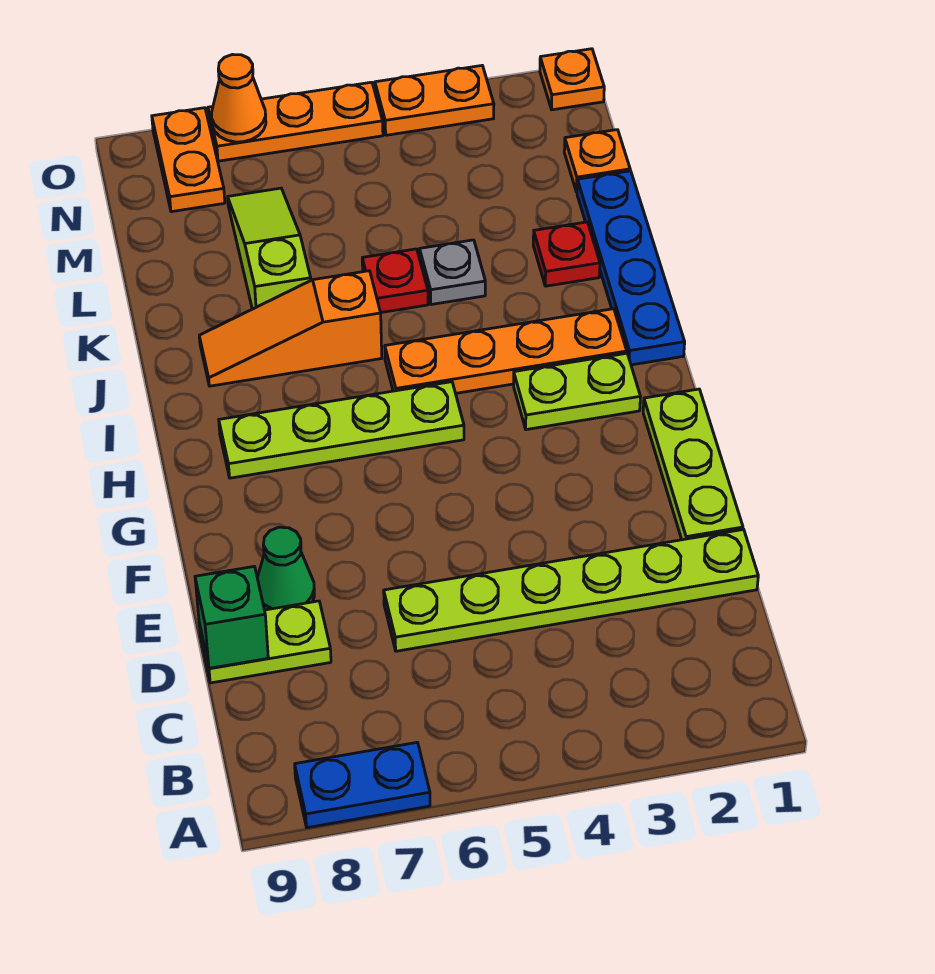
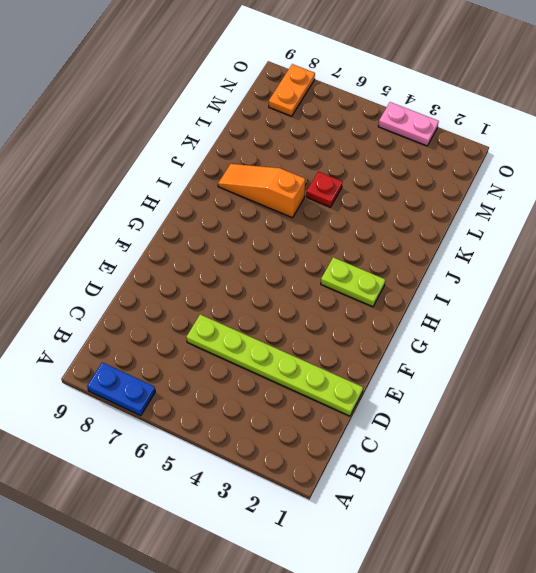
pink 1x2 plate [378,102,439,146] -> orange 1x2 plate [375,66,494,135]
none -> lime 1x2 plate [199,601,331,683]
none -> lime 1x3 plate [643,389,743,540]
none -> green 1x1 cone [257,527,314,610]

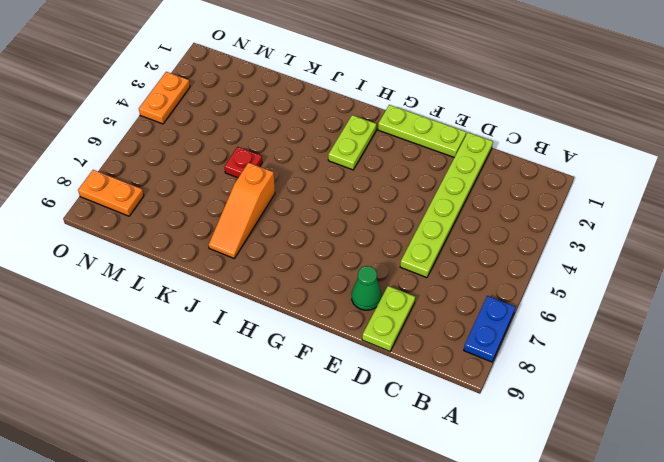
none -> lime 1x4 plate [219,382,464,478]
none -> blue 1x4 plate [577,171,685,365]
none -> orange 1x4 plate [385,309,627,393]

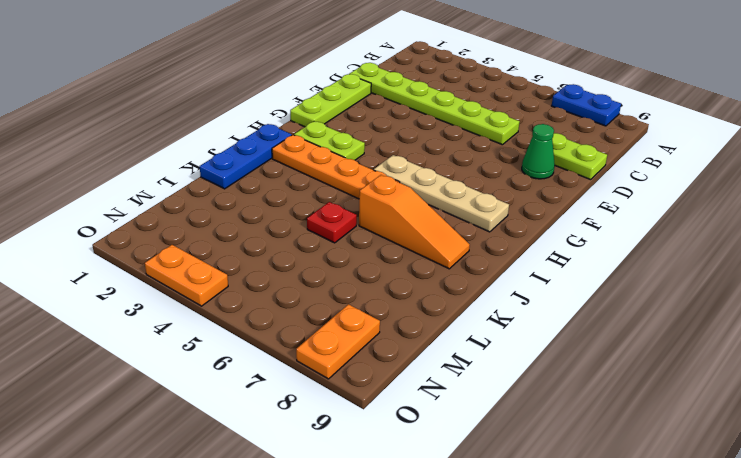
tan 1x4 plate [374,155,509,232] -> lime 1x4 plate [219,382,464,478]
blue 1x3 plate [200,124,292,189] -> blue 1x4 plate [577,171,685,365]
none -> red 1x1 plate [533,222,600,286]
none -> grey 1x1 plate [420,240,485,305]
none -> lime 1x3 slope [228,188,311,309]

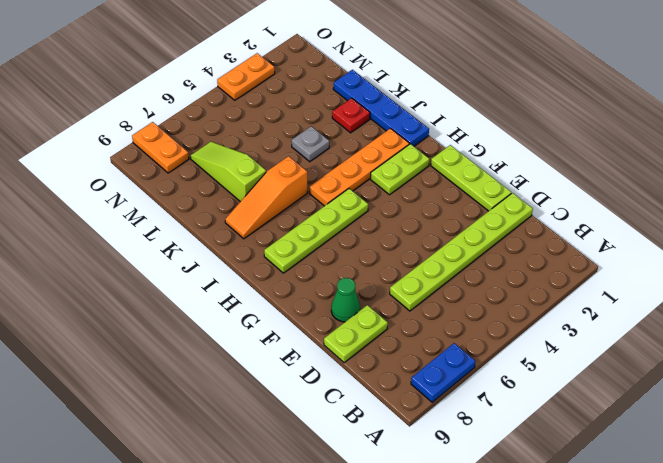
none -> red 1x1 plate [362,249,428,312]
none -> orange 1x1 plate [564,130,630,192]
none -> orange 1x1 plate [540,49,604,110]

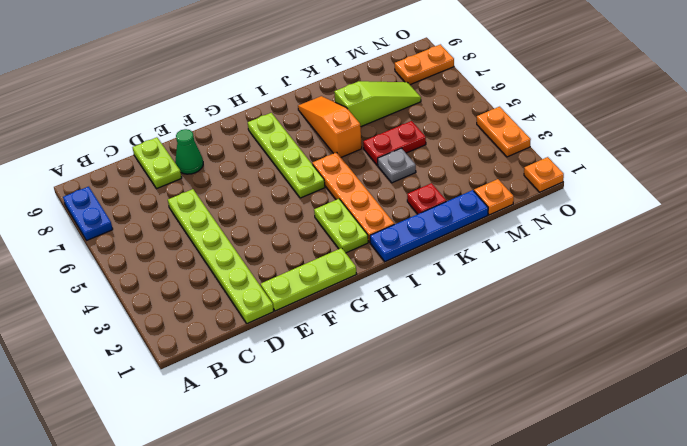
red 1x2 plate [363,121,426,165] -> red 1x1 plate [362,249,428,312]
none -> orange 1x3 plate [208,82,383,161]
none -> green 1x1 brick [195,566,268,668]
none -> orange 1x1 cone [212,55,266,142]

